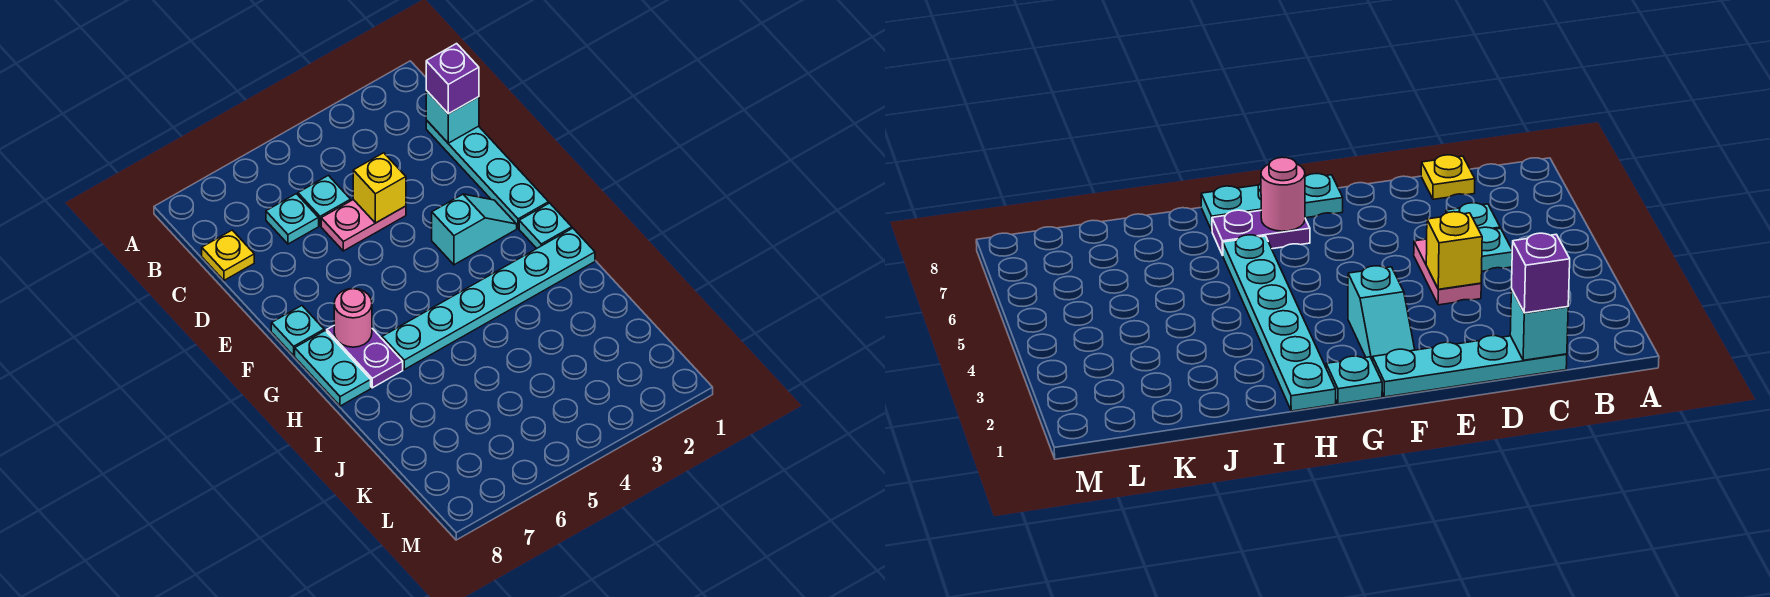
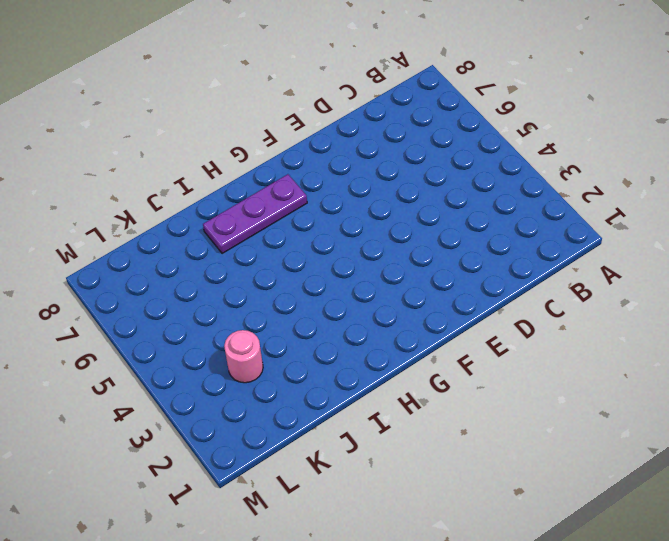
purple 1x3 plate [203,174,307,254] -> purple 1x2 plate [327,326,403,388]
pink 1x1 round brick [224,330,263,383] -> pink 1x1 round brick moved to [334,289,372,347]
none -> cyan 1x4 plate [426,120,549,228]
none -> cyan 1x1 plate [298,175,351,226]
none -> cyan 1x1 plate [266,194,319,244]

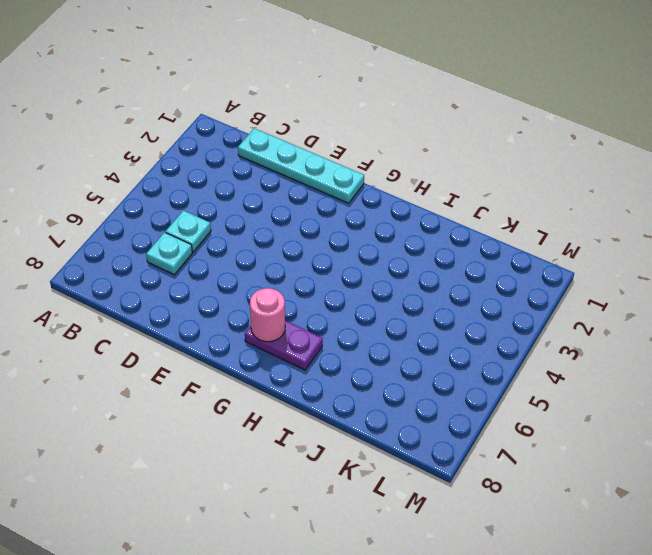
none -> yellow 1x1 plate [202,230,254,280]
none -> pink 1x2 plate [321,200,406,251]
none -> cyan 1x2 slope [432,194,517,265]

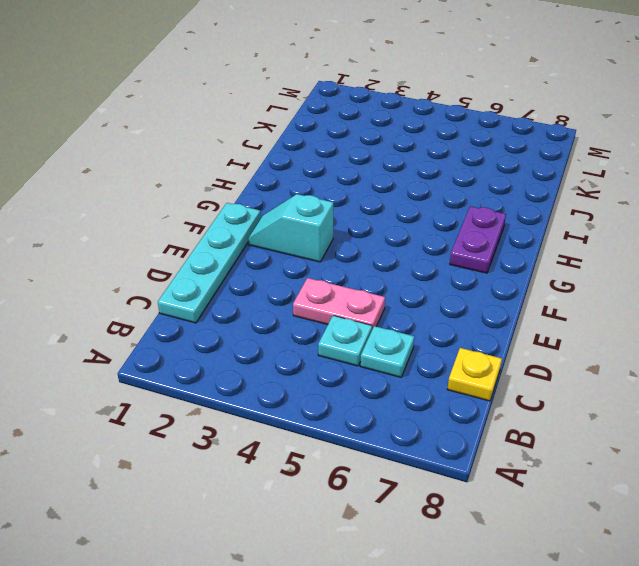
none -> cyan 1x1 plate [271,306,324,356]
none -> cyan 1x1 plate [519,203,572,249]
none -> cyan 1x2 plate [295,331,371,406]

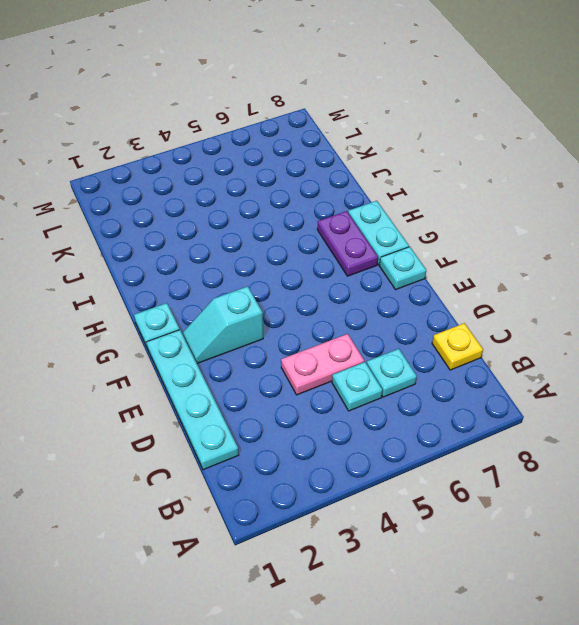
none -> cyan 1x6 plate [382,228,595,370]
none -> cyan 1x1 brick [426,91,479,143]
none -> yellow 1x1 brick [353,153,406,223]

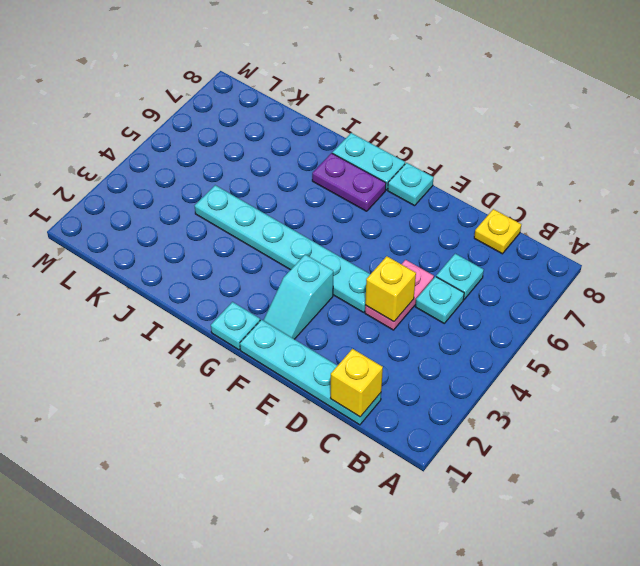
yellow 1x1 brick [330,349,383,417] -> cyan 1x1 brick [426,91,479,143]
cyan 1x6 plate [195,185,370,312] -> cyan 1x6 plate turned to [382,228,595,370]
none -> pink 1x1 round brick [334,289,372,347]
none -> purple 1x1 brick [426,44,479,114]

